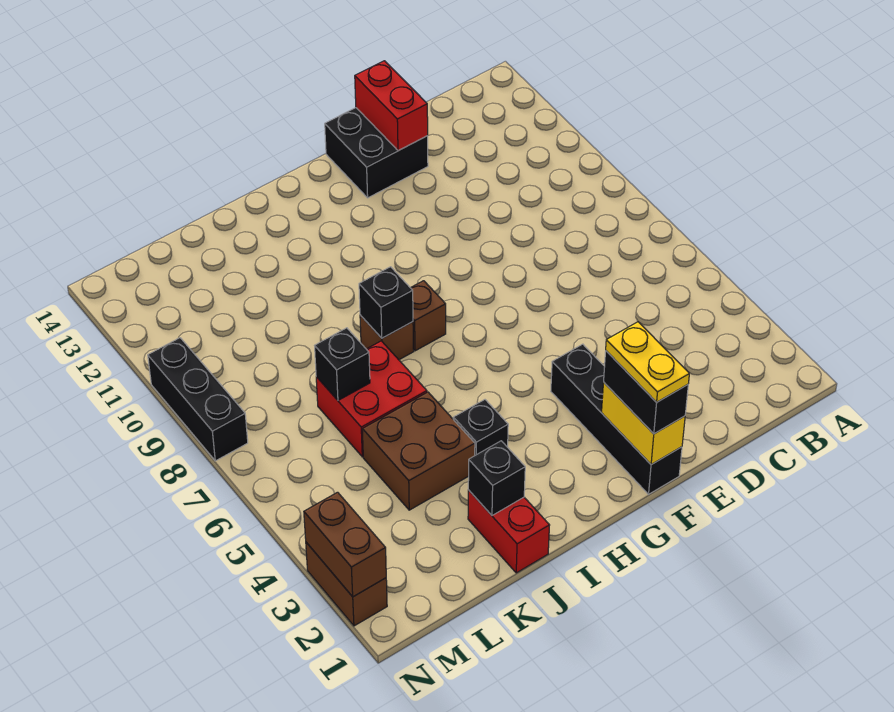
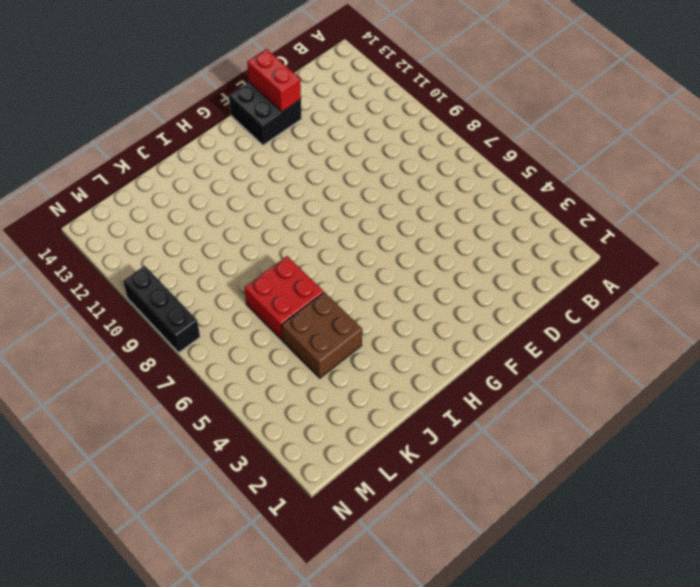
none -> black 1x4 brick [551,344,682,494]
none -> brown 1x1 brick [411,281,446,351]
none -> black 1x1 brick [453,400,508,455]

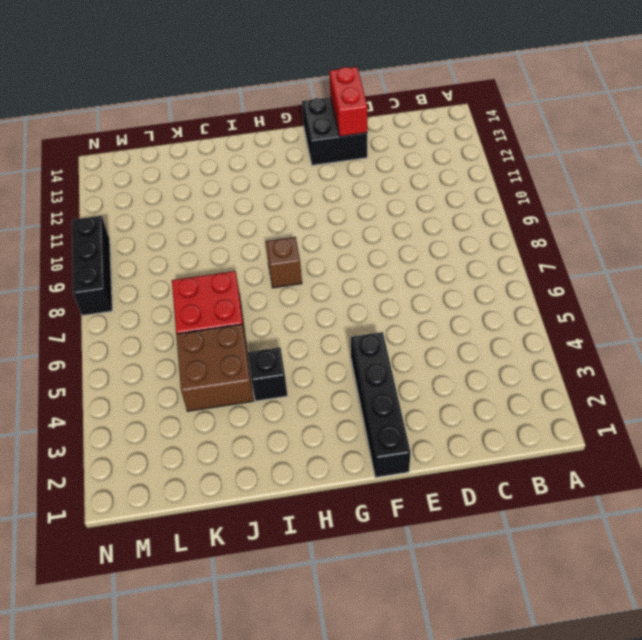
none -> brown 1x1 brick [360,315,414,360]
none -> red 1x2 brick [468,490,550,573]
none -> brown 1x2 brick [306,542,387,626]

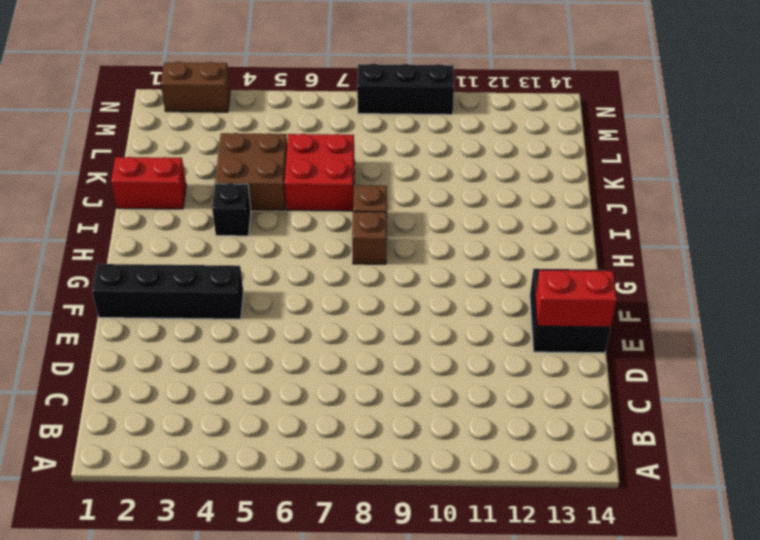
none -> yellow 1x2 brick [602,383,685,464]
none -> black 1x1 brick [359,267,413,338]
none -> black 1x1 brick [468,441,525,515]

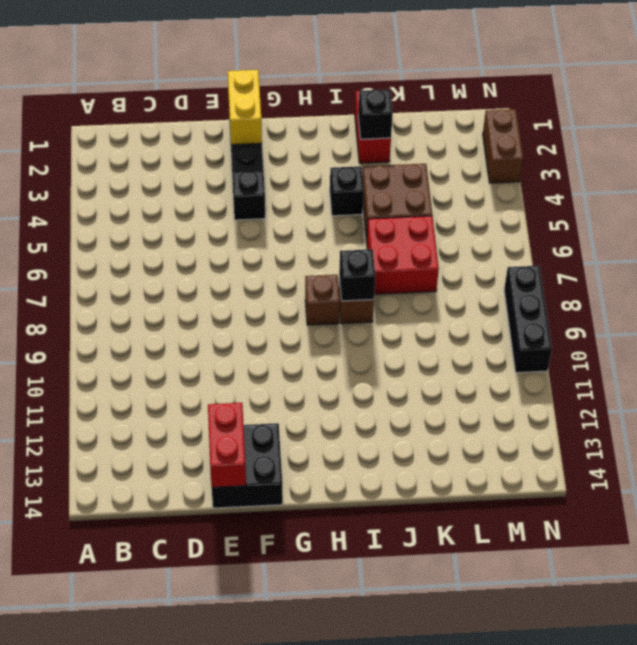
none -> black 1x1 brick [315,328,370,400]
none -> brown 1x2 brick [304,492,386,597]
none -> black 1x2 brick [604,351,688,434]

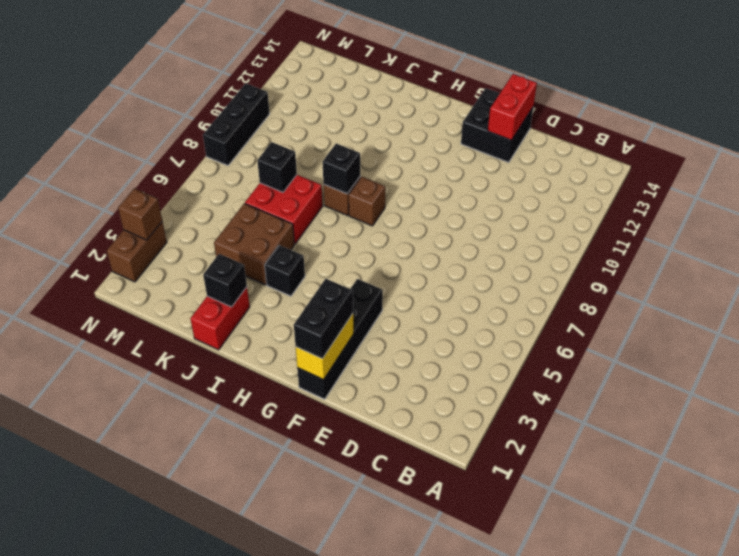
brown 1x1 brick [118,188,162,240] -> brown 1x2 brick [304,492,386,597]
none -> yellow 1x2 plate [606,322,689,402]

